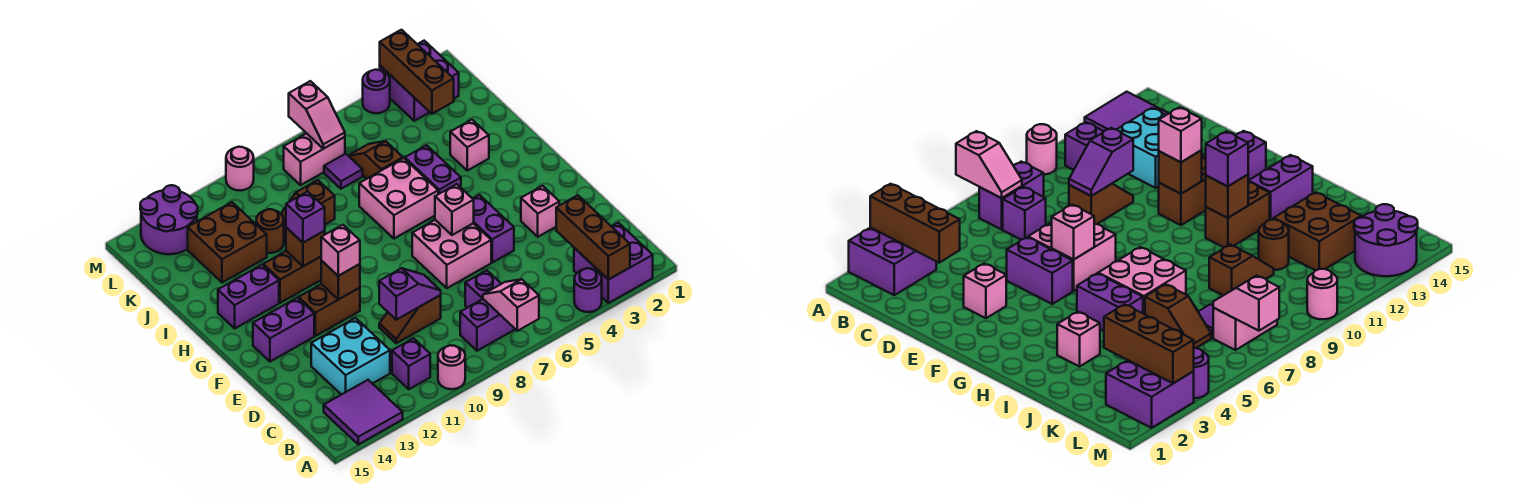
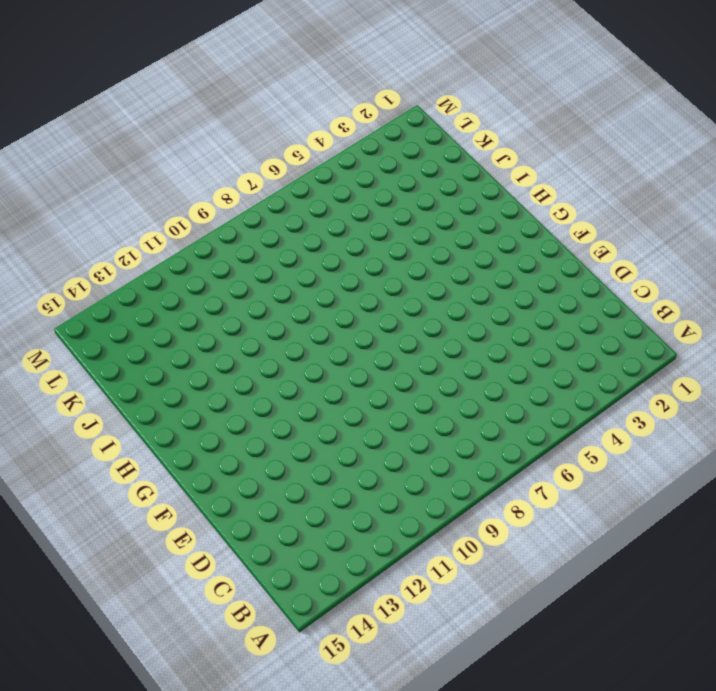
none -> purple 2x2 brick [574,223,653,303]
none -> purple 1x1 round brick [574,268,602,312]
none -> pink 1x1 round brick [438,345,465,389]
none -> purple 2x2 tile [324,380,403,444]

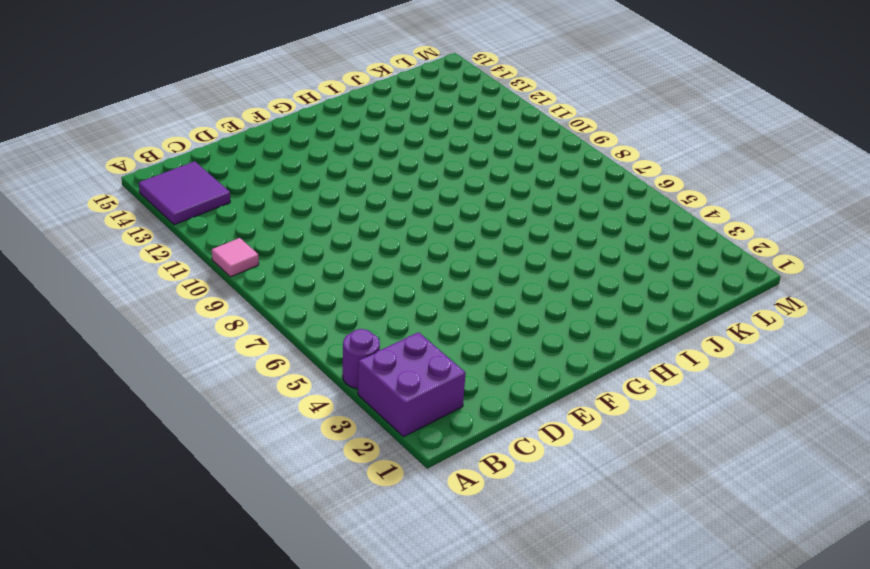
pink 1x1 tile [212,238,259,277] -> pink 1x1 round brick [438,345,465,389]
none -> purple 1x2 brick [460,299,515,351]
none -> purple 1x1 brick [392,338,430,389]
none -> purple 1x1 brick [465,270,501,308]
none -> cyan 2x2 brick [311,318,390,395]

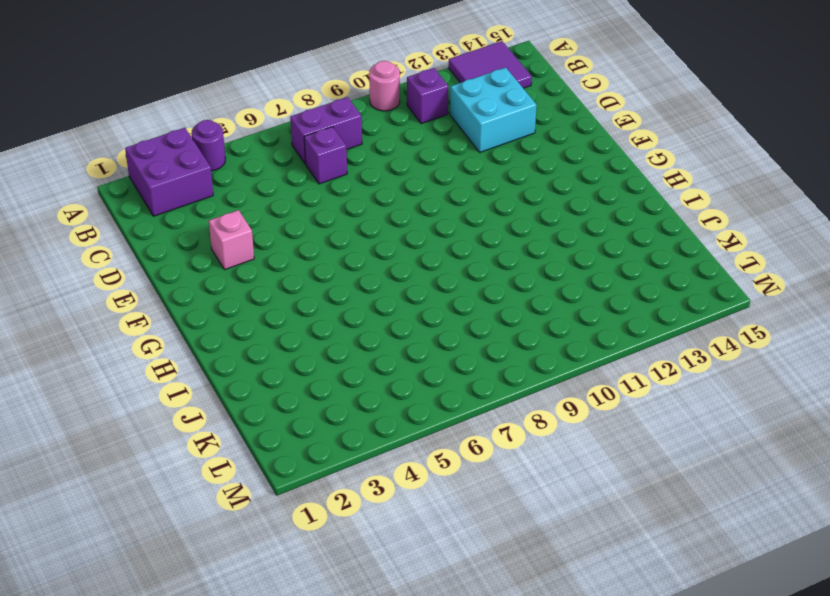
none -> brown 1x2 slope [379,295,441,343]
none -> purple 1x2 brick [473,195,514,263]
none -> pink 2x2 brick [412,220,491,288]
none -> brown 1x2 brick [299,284,360,336]

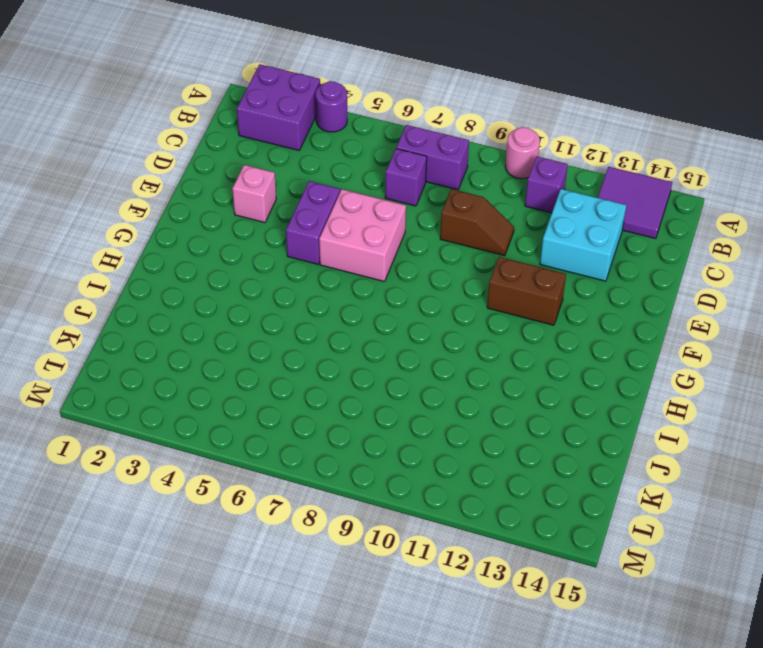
none -> purple 1x2 brick [253,298,314,362]
none -> purple 1x2 brick [405,145,461,194]
none -> pink 2x2 brick [359,158,438,238]
none -> brown 1x2 brick [263,251,321,303]

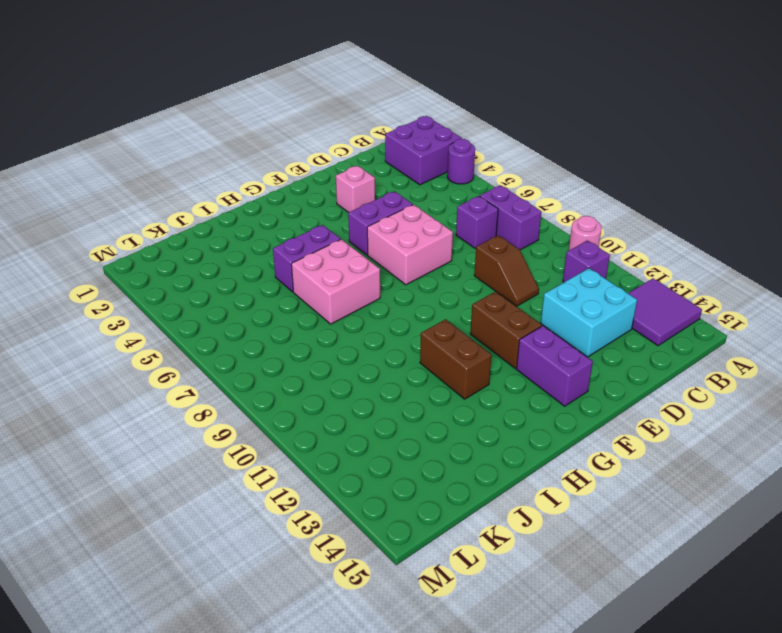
none -> purple 1x2 brick [218,265,279,328]
none -> pink 1x1 brick [450,120,489,170]
none -> brown 1x2 slope [348,141,403,179]
none -> brown 1x2 slope [281,180,335,240]

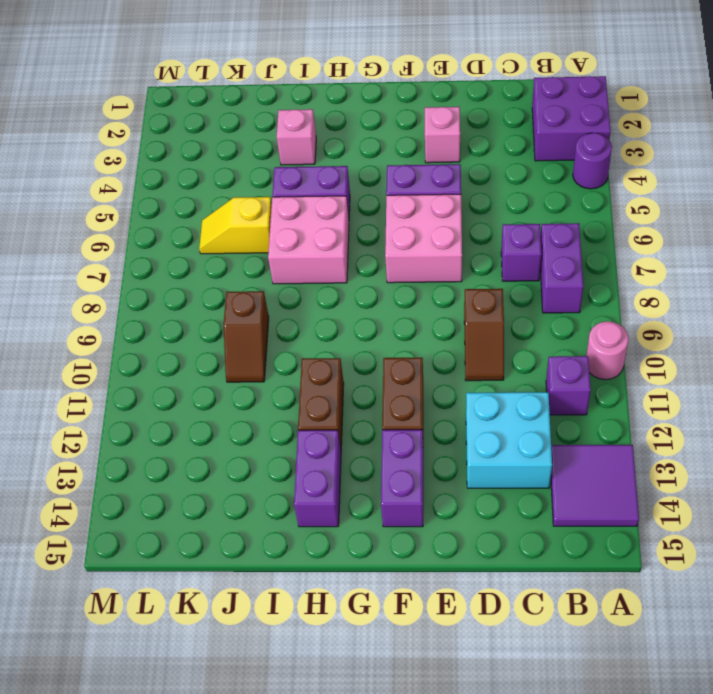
yellow 1x2 slope [199,197,272,254] -> brown 1x2 slope [348,141,403,179]
none -> brown 1x1 round brick [256,209,284,253]
none -> brown 2x2 brick [188,202,267,283]
none -> purple 1x1 tile [324,154,363,189]
none -> purple 2x2 brick [380,41,459,121]

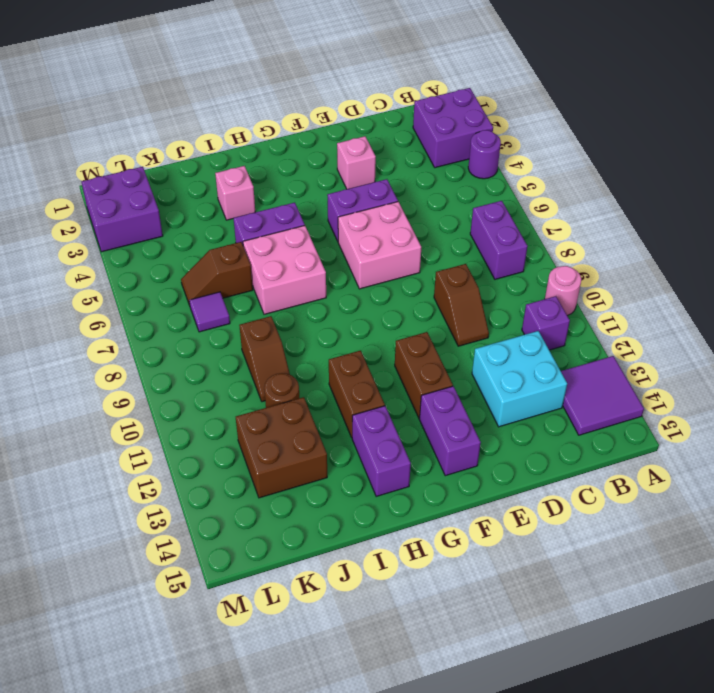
none -> purple 1x1 brick [465,270,501,308]
none -> pink 1x2 brick [284,133,345,185]
none -> purple 2x2 round brick [140,185,198,254]
none -> purple 1x1 round brick [363,70,390,113]

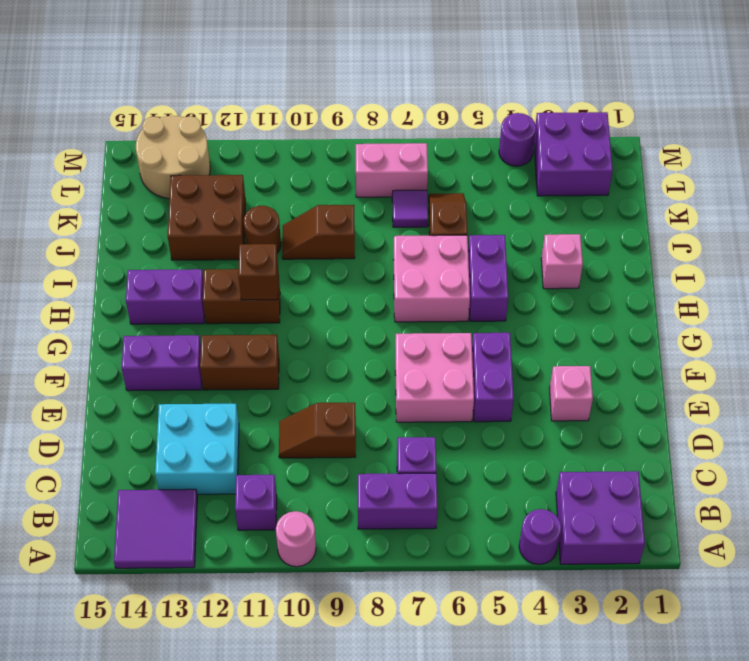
tan 2x2 round brick [136,116,210,199] -> purple 2x2 round brick [140,185,198,254]
none -> pink 1x1 round brick [226,147,254,191]
none -> brown 1x3 brick [556,195,630,280]
none -> pink 1x2 slope [483,279,539,331]
none -> purple 1x2 slope [379,268,441,320]

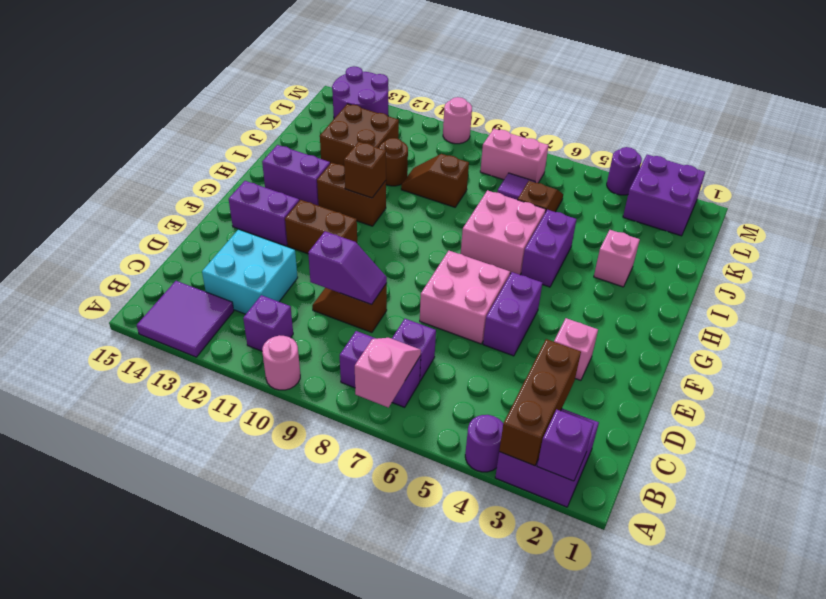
purple 1x1 brick [537,409,594,481] -> purple 1x1 brick moved to [286,191,325,243]
none -> pink 1x1 brick [435,184,474,235]
none -> brown 1x1 brick [321,261,360,299]
none -> brown 1x3 brick [380,30,454,114]
none -> pink 1x2 slope [289,81,345,149]

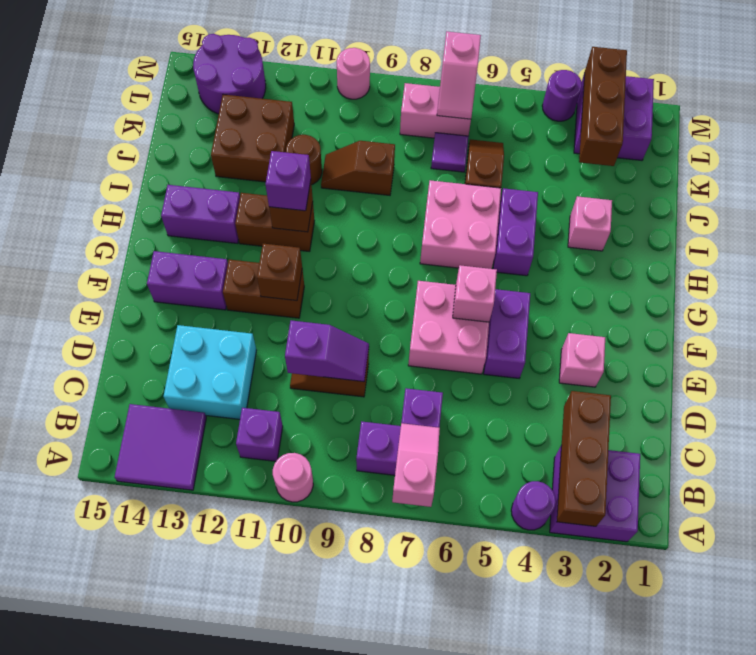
none -> pink 1x1 brick [321,225,360,276]

